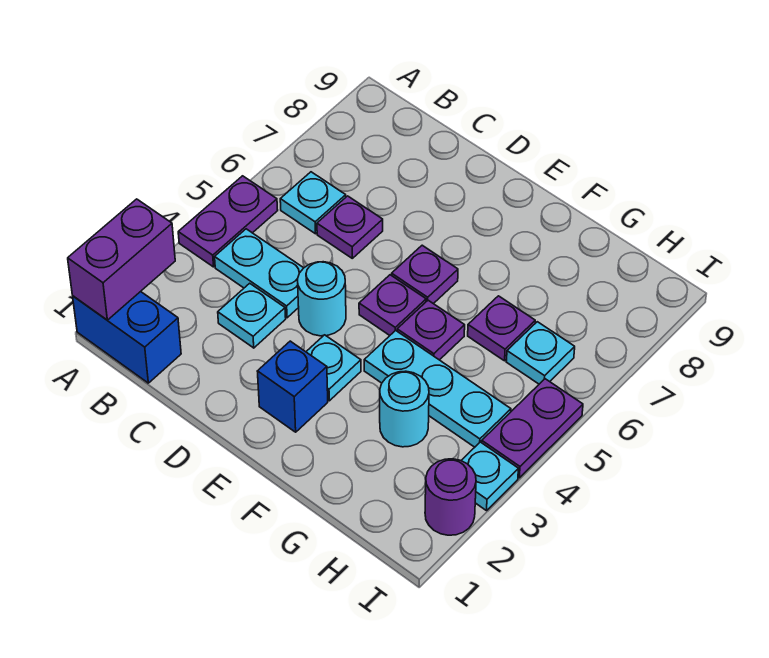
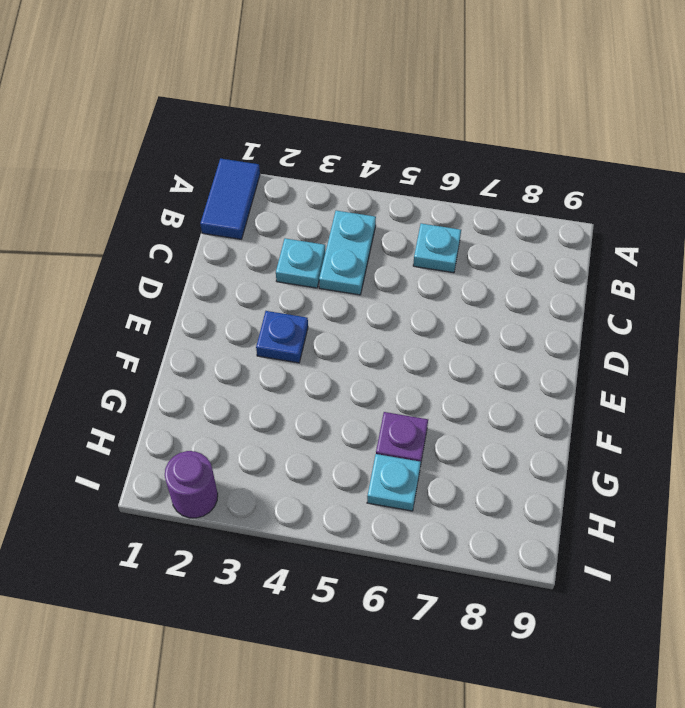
blue 1x2 tile [200,159,260,239] -> blue 1x2 brick [73,292,181,383]
blue 1x1 plate [256,311,308,363] -> cyan 1x1 plate [306,335,361,401]
none -> purple 1x2 plate [178,176,278,267]
none -> purple 1x1 plate [317,196,383,258]
none -> cyan 1x1 round brick [298,262,346,336]

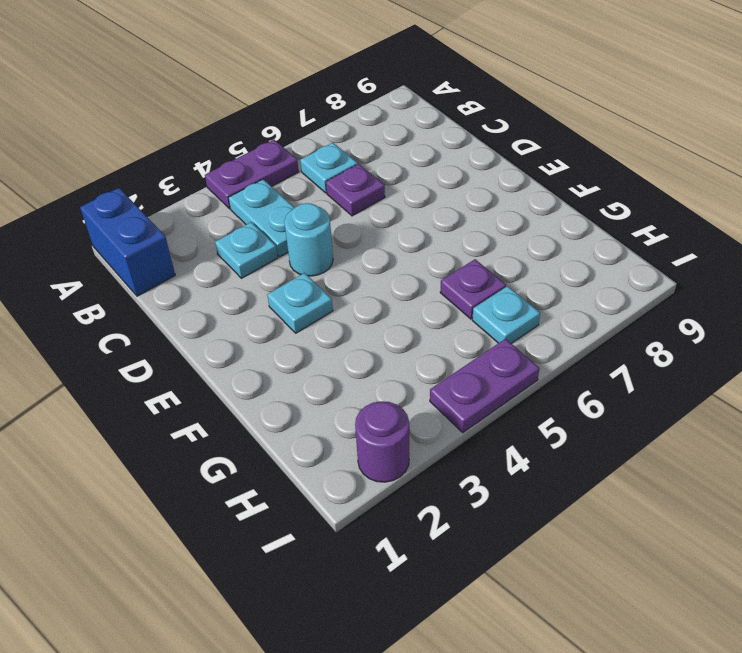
none -> blue 1x1 brick [257,341,328,432]
none -> purple 1x1 plate [359,275,426,335]
none -> purple 1x1 plate [392,245,458,304]

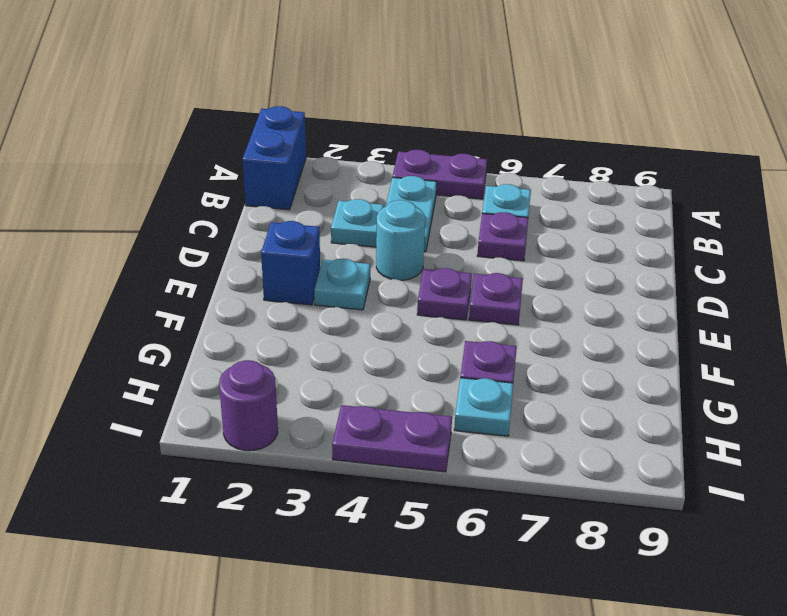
none -> cyan 1x3 plate [364,330,511,447]
none -> purple 1x1 plate [397,300,465,360]
none -> cyan 1x1 round brick [380,371,429,447]

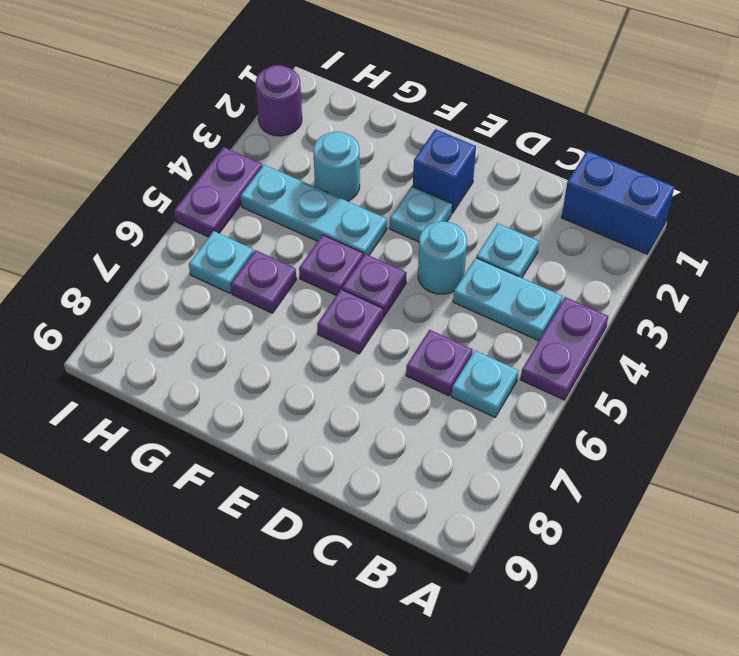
none -> cyan 1x1 plate [461,442,518,511]
none -> purple 1x2 brick [68,199,175,320]

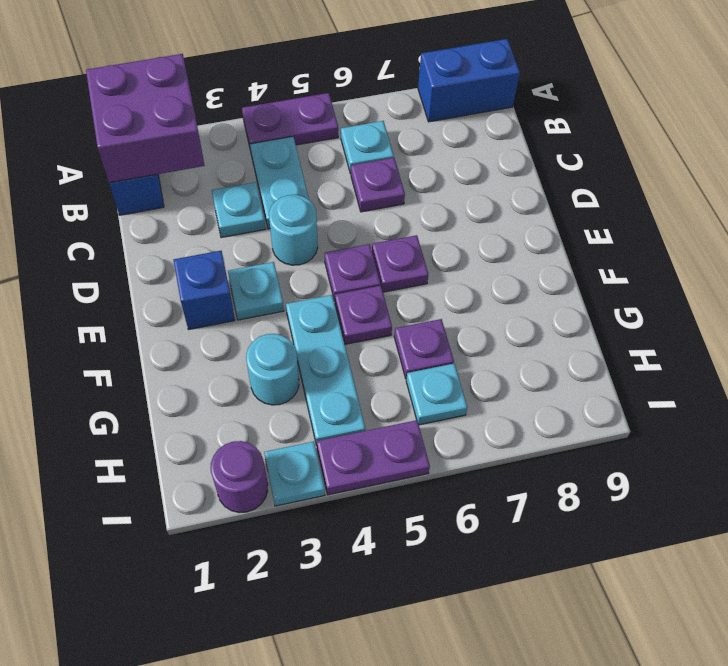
purple 2x2 brick [86,54,205,183] -> purple 1x2 brick [68,199,175,320]
blue 1x2 brick [418,39,520,122] -> none

